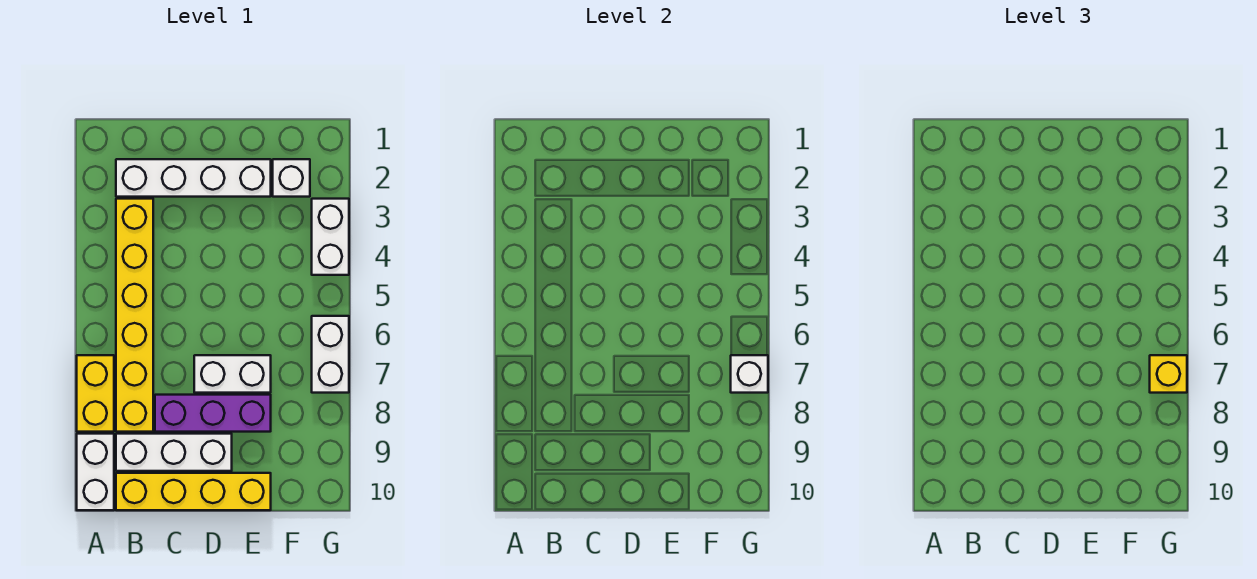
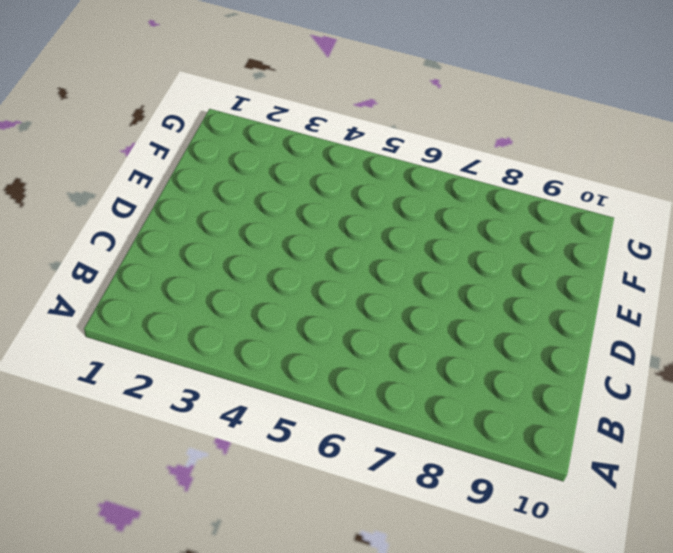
none -> yellow 1x2 brick [77,355,114,432]
none -> white 1x2 brick [77,434,114,510]
none -> white 1x4 brick [116,159,271,197]

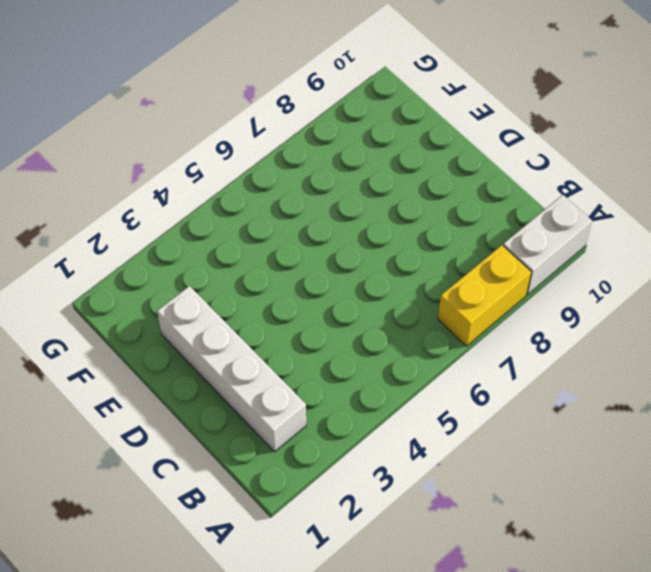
none -> yellow 1x6 brick [116,199,153,432]
none -> white 1x3 brick [116,434,232,471]
none -> yellow 1x4 brick [116,473,271,510]

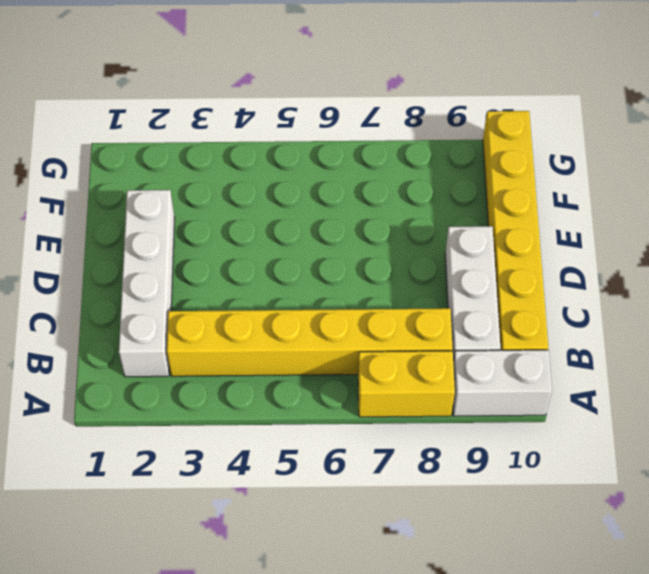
yellow 1x6 brick [483,111,548,350] -> yellow 1x4 brick [116,473,271,510]
none -> purple 1x3 brick [155,395,271,432]
none -> white 1x2 brick [194,355,271,393]
none -> white 1x1 brick [273,159,310,197]

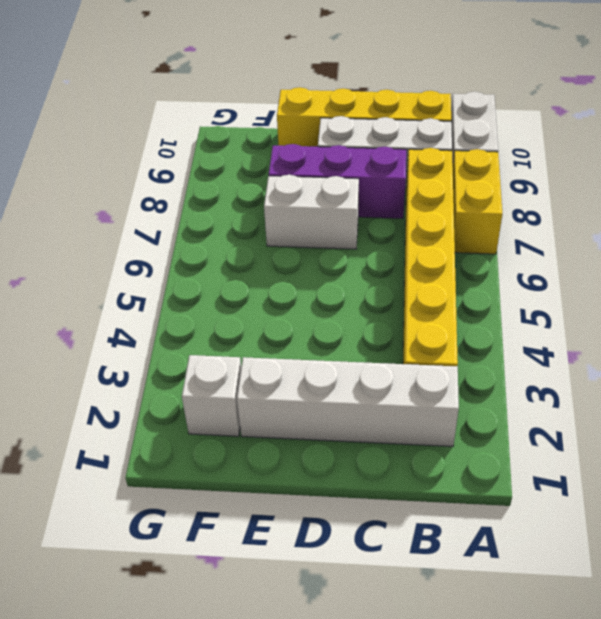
none -> white 1x2 brick [312,199,349,275]
none -> white 1x2 brick [312,316,349,393]
none -> white 1x1 brick [731,355,768,393]

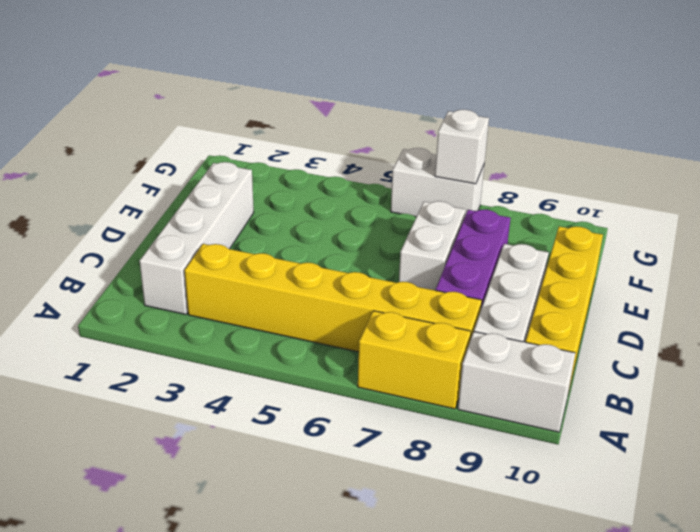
none -> white 1x1 brick [273,159,310,197]
none -> white 1x2 brick [312,199,349,275]
none -> yellow 1x1 brick [1150,355,1187,393]

